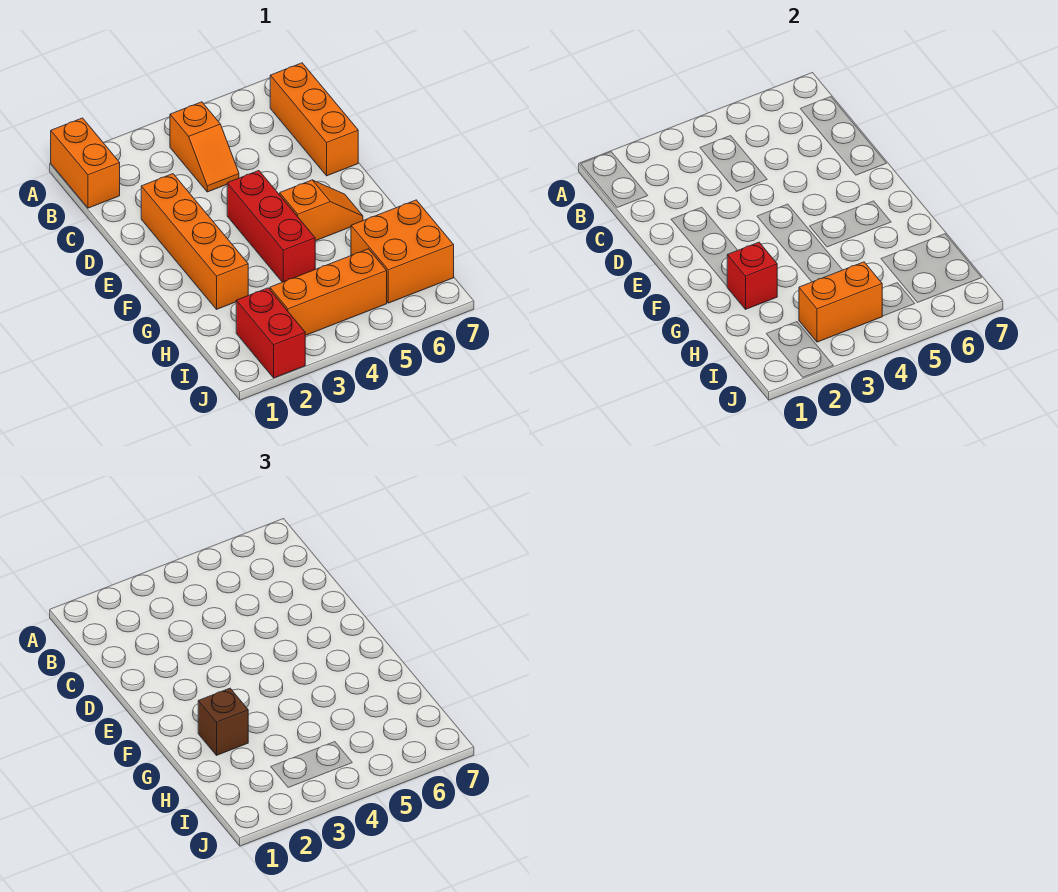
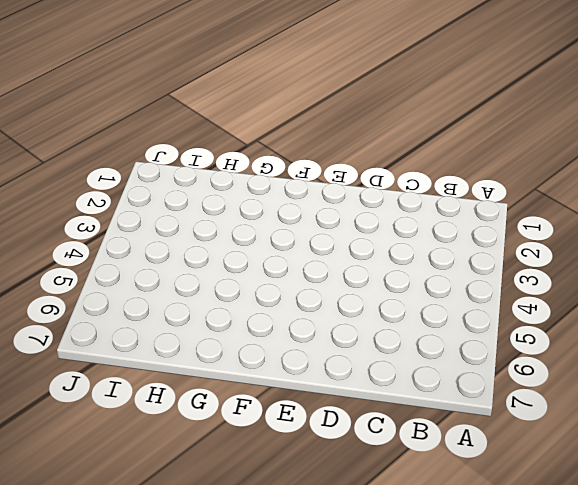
none -> orange 1x2 brick [51,118,120,208]
none -> orange 1x2 slope [170,102,239,192]
none -> orange 1x3 brick [270,63,358,176]

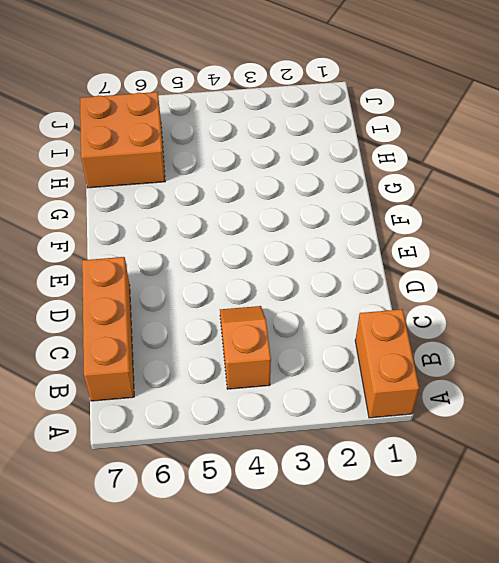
none -> orange 1x4 brick [141,174,248,309]
none -> red 1x3 brick [227,171,315,282]
none -> orange 1x2 slope [280,180,363,241]

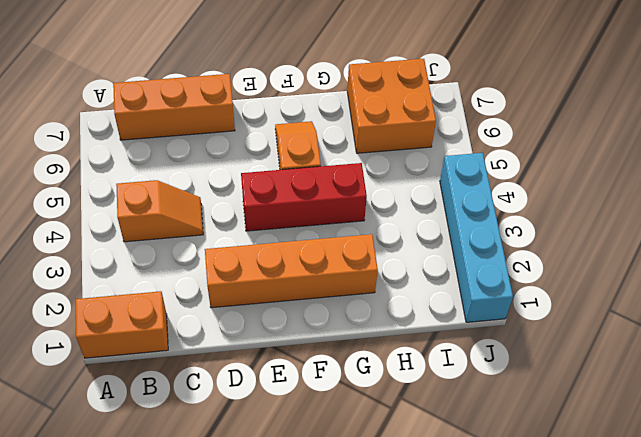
cyan 1x4 brick [440,153,513,322] -> red 1x2 brick [236,288,305,378]
none -> orange 1x3 brick [270,249,387,335]
none -> red 1x1 brick [727,242,777,309]
none -> orange 1x2 brick [799,262,882,342]

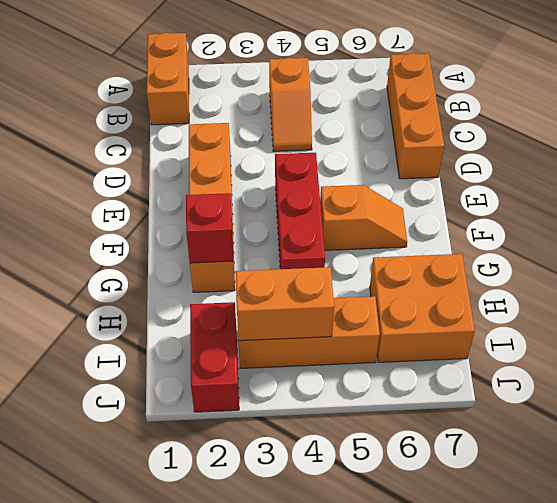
none -> brown 1x1 brick [198,688,248,755]

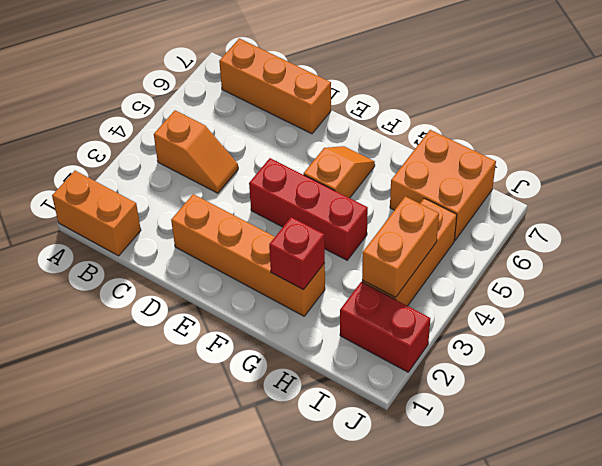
none -> brown 1x1 brick [198,688,248,755]

